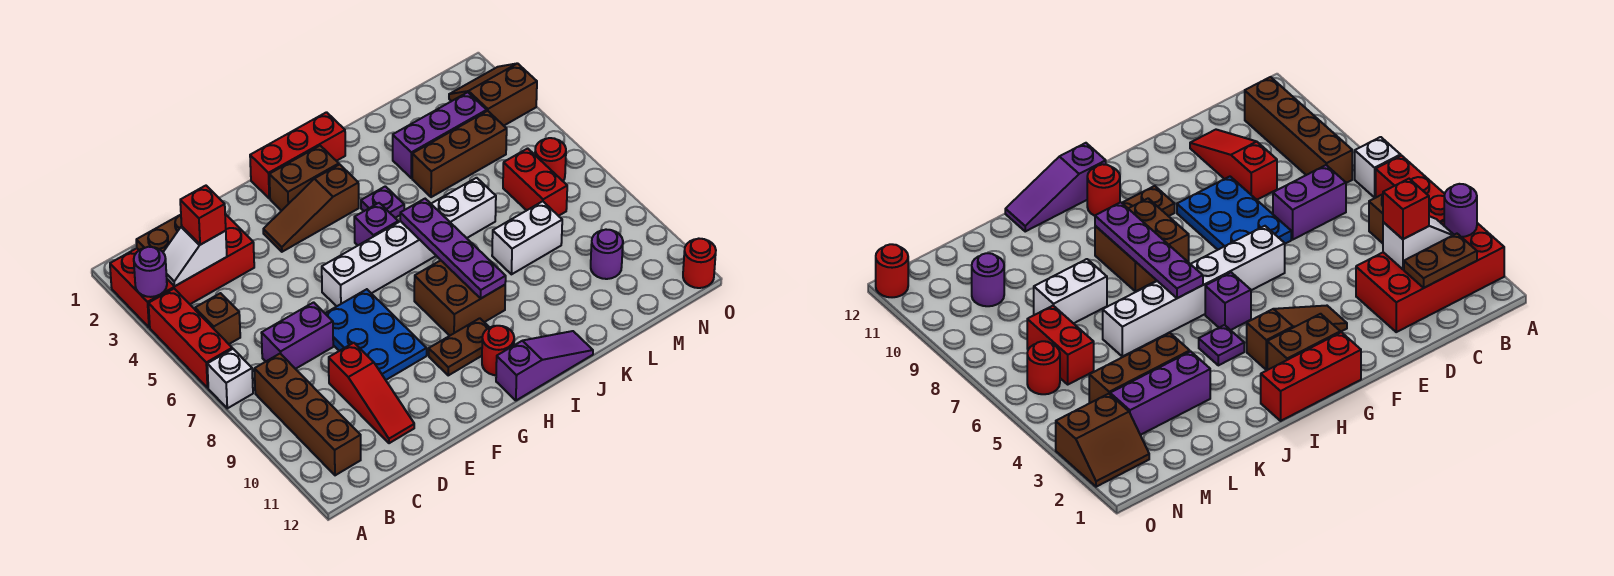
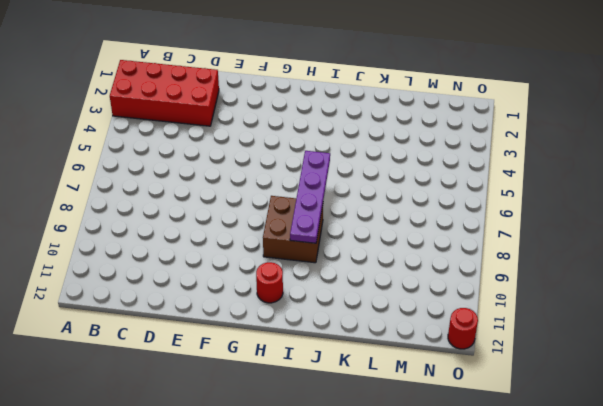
none -> red 1x3 brick [148,289,232,388]
none -> white 1x1 brick [207,349,253,408]
none -> brown 1x1 brick [195,293,240,344]
none -> brown 1x4 brick [254,354,361,475]

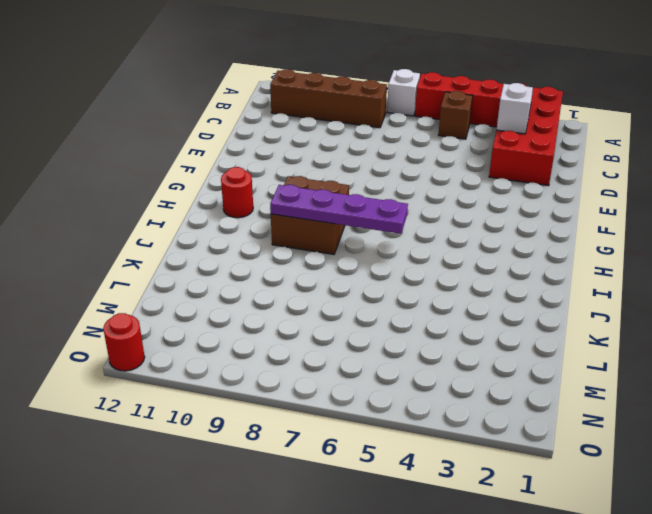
none -> purple 1x2 brick [262,302,333,369]
none -> red 1x3 slope [329,343,414,443]
none -> blue 2x3 plate [325,289,427,380]
none -> brown 1x3 slope [263,164,359,252]

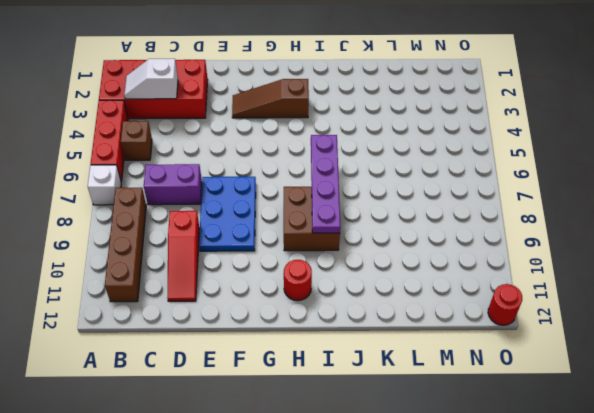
none -> white 1x6 brick [322,178,496,306]
none -> red 1x3 brick [250,112,345,199]
none -> brown 1x2 brick [269,146,339,211]
none -> brown 1x2 plate [429,318,490,375]

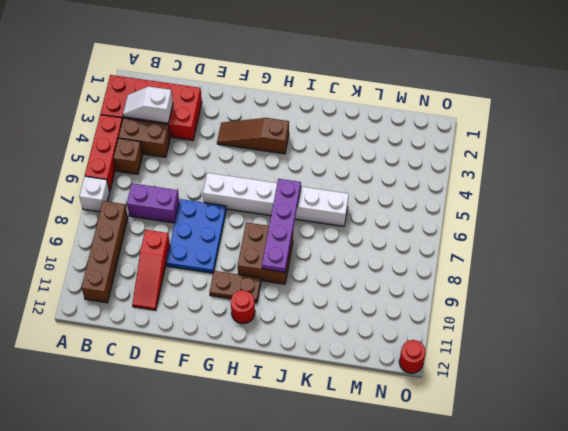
brown 1x2 brick [119,118,170,157] -> brown 1x2 brick moved to [269,146,339,211]
none -> red 1x3 brick [250,112,345,199]
none -> purple 1x1 brick [354,203,398,245]
none -> purple 1x3 slope [496,331,593,400]
none -> purple 1x1 plate [361,186,404,218]

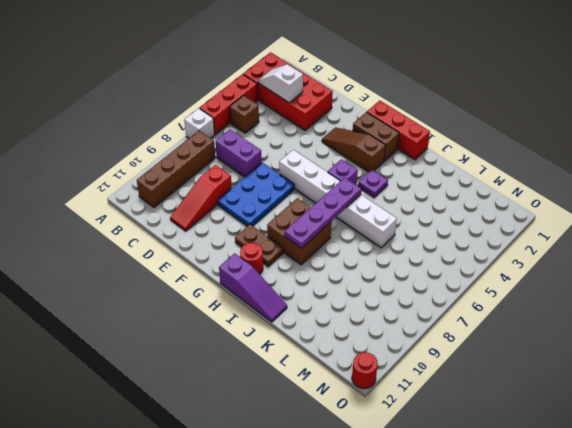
none -> purple 1x3 brick [393,92,487,178]
none -> brown 1x3 brick [412,111,507,197]
none -> white 1x2 brick [492,201,562,274]
none -> red 1x2 brick [503,148,567,216]

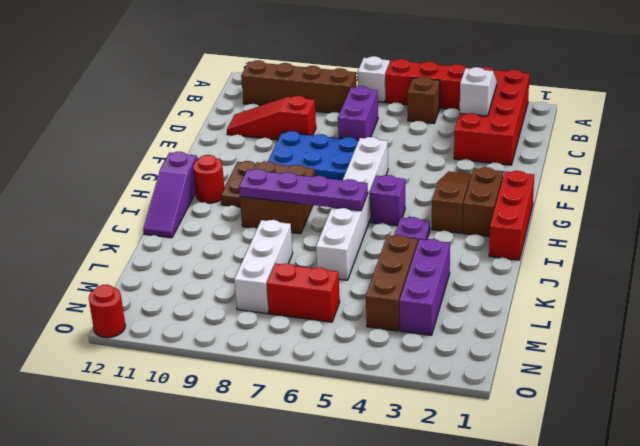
white 1x3 brick [234,220,293,314] -> white 1x2 brick [492,201,562,274]
none -> purple 1x1 round brick [591,230,623,279]
none -> brown 2x2 slope [449,63,537,126]
none -> red 1x1 round brick [535,138,566,181]
none -> purple 1x1 round brick [134,247,167,297]

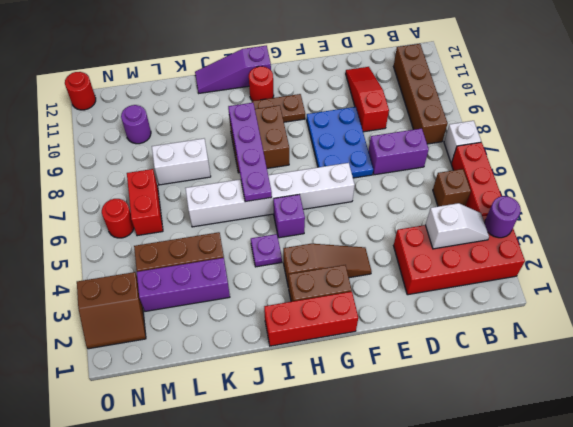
none -> brown 1x2 plate [136,215,182,252]
none -> red 1x1 brick [180,186,226,245]

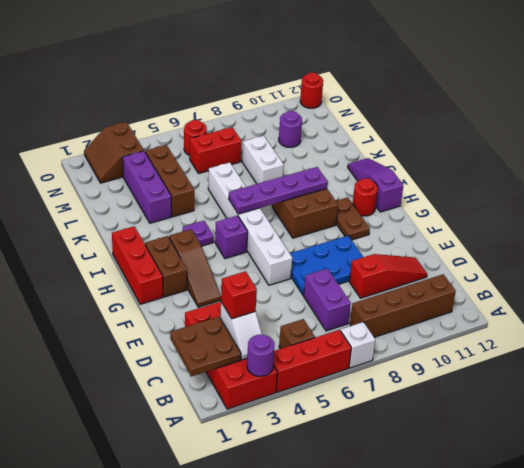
brown 2x2 plate [170,317,241,376] -> brown 1x2 plate [136,215,182,252]

